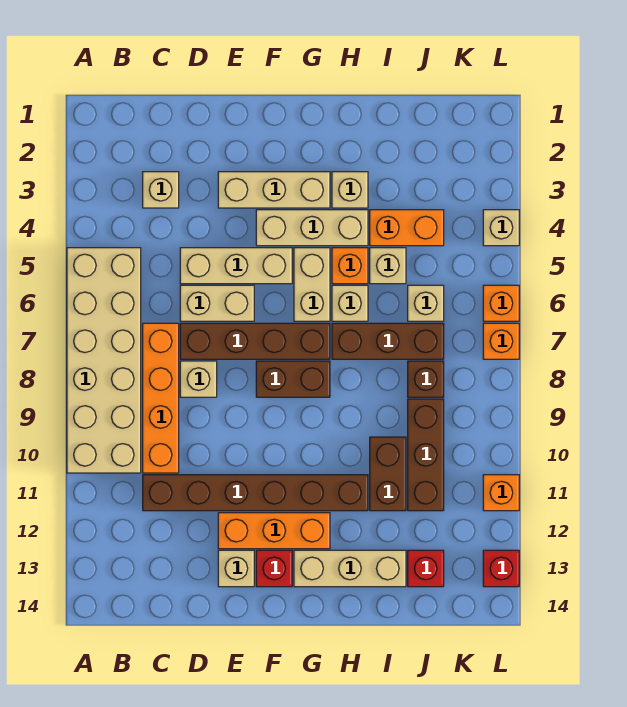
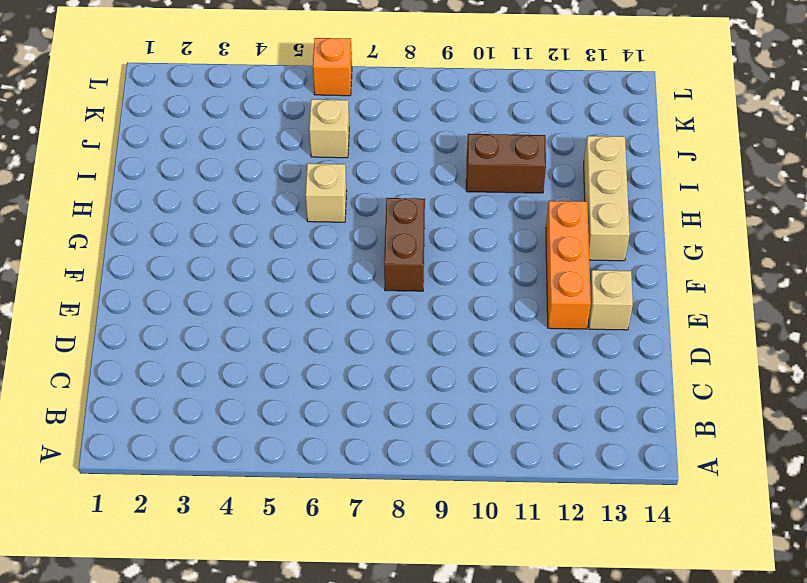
none -> tan 2x6 brick [67,248,141,473]
none -> tan 1x1 brick [143,172,179,208]
none -> orange 1x4 brick [143,323,179,473]
none -> brown 1x6 brick [143,475,368,511]

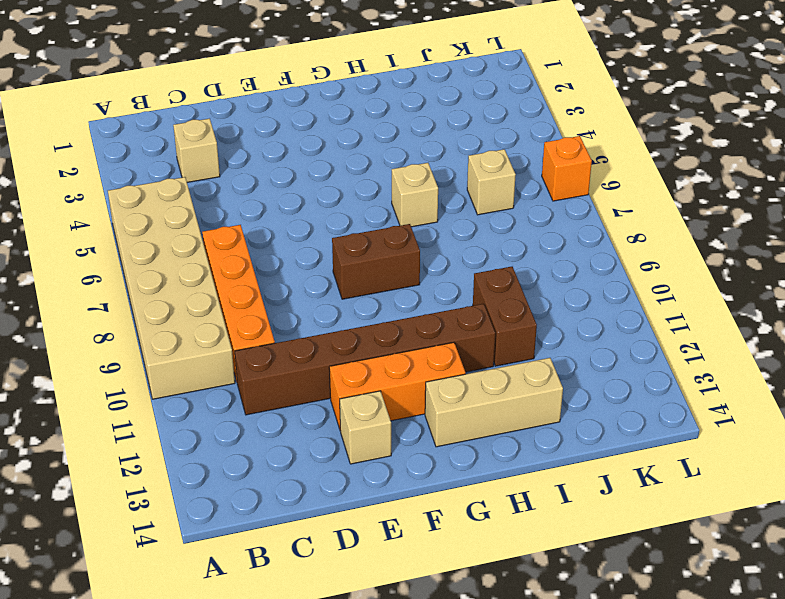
none -> tan 1x3 brick [180,248,292,284]
none -> tan 1x2 brick [180,285,254,321]
none -> brown 1x4 brick [180,323,330,359]
none -> tan 1x1 brick [180,361,217,397]

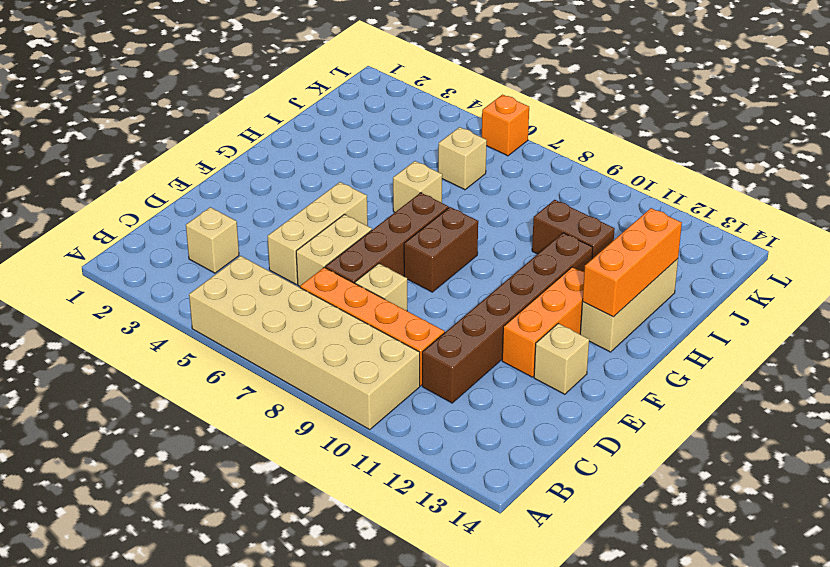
orange 1x3 brick [582,208,682,317] -> none
none -> tan 1x3 brick [218,172,330,208]
none -> tan 1x3 brick [256,210,368,246]
none -> red 1x1 brick [256,550,292,587]
none -> tan 1x2 brick [294,248,330,321]

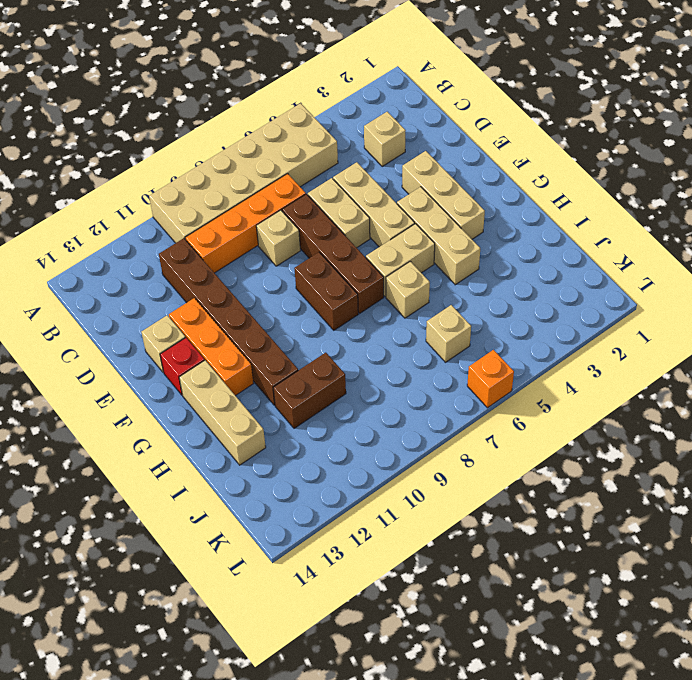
none -> tan 1x1 brick [332,172,368,208]
none -> orange 1x1 brick [332,248,368,284]
none -> brown 1x3 brick [332,323,444,359]
none -> orange 1x2 brick [370,210,444,246]

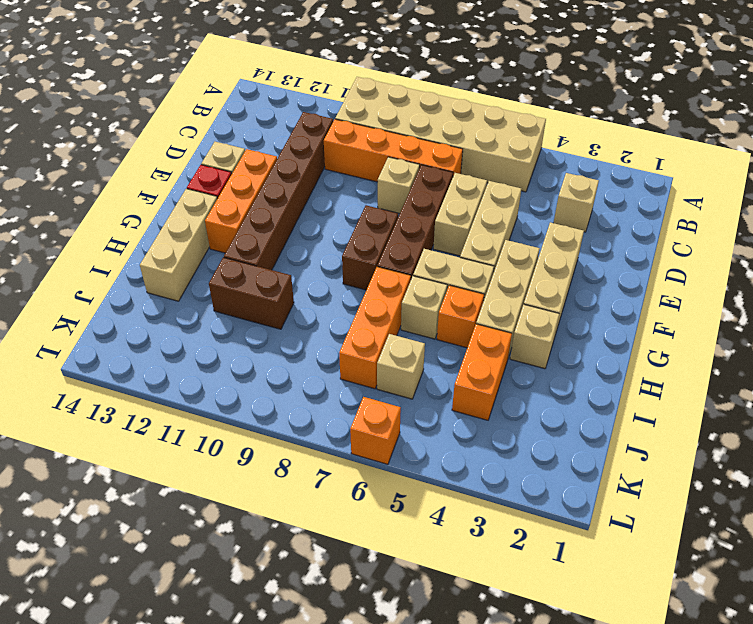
orange 1x3 brick [339,267,411,389] -> brown 1x3 brick [332,323,444,359]
none -> tan 1x1 brick [370,248,406,284]
none -> brown 1x1 brick [408,361,444,397]
none -> brown 1x3 brick [408,399,444,511]
none -> red 1x1 brick [408,550,444,587]

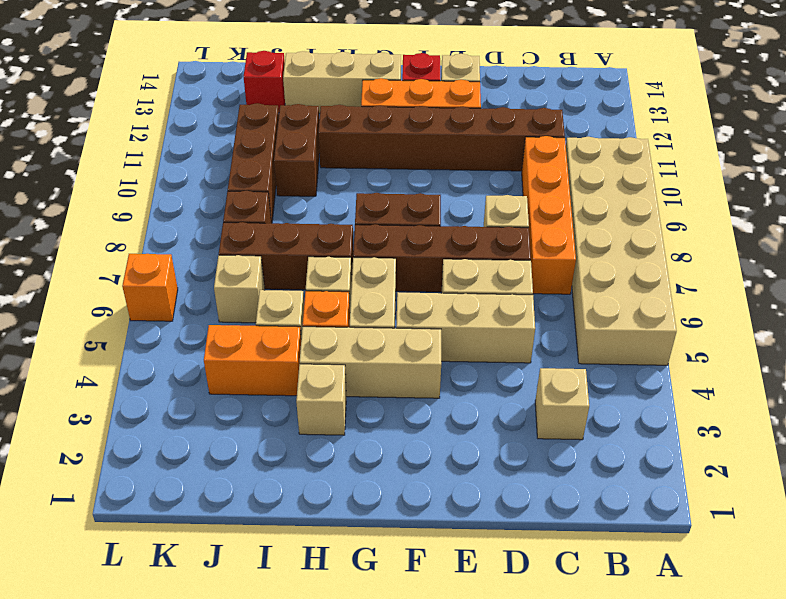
none -> tan 1x3 brick [218,172,330,208]
none -> tan 1x1 brick [483,210,519,246]
none -> orange 1x1 brick [483,323,519,359]
none -> orange 1x1 brick [483,475,519,511]

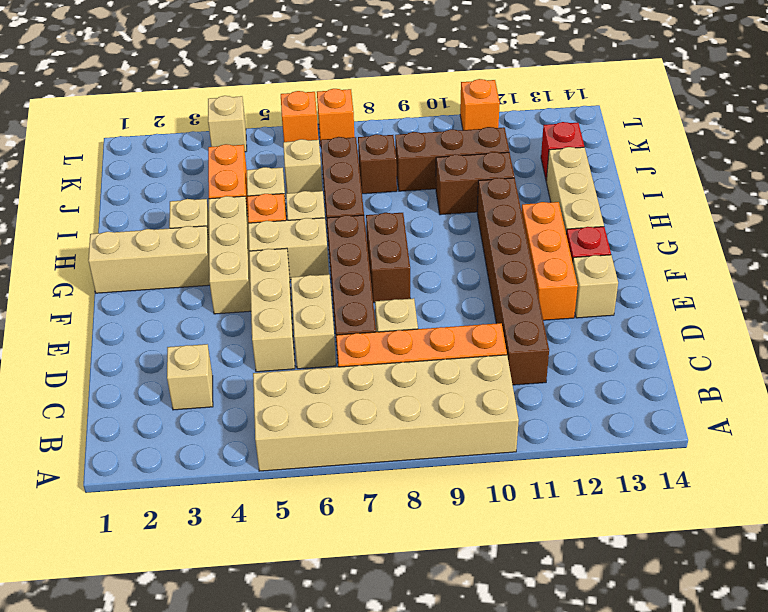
tan 1x3 brick [88,226,210,293] -> tan 1x3 brick turned to [218,172,330,208]
none -> red 1x1 brick [483,550,519,587]

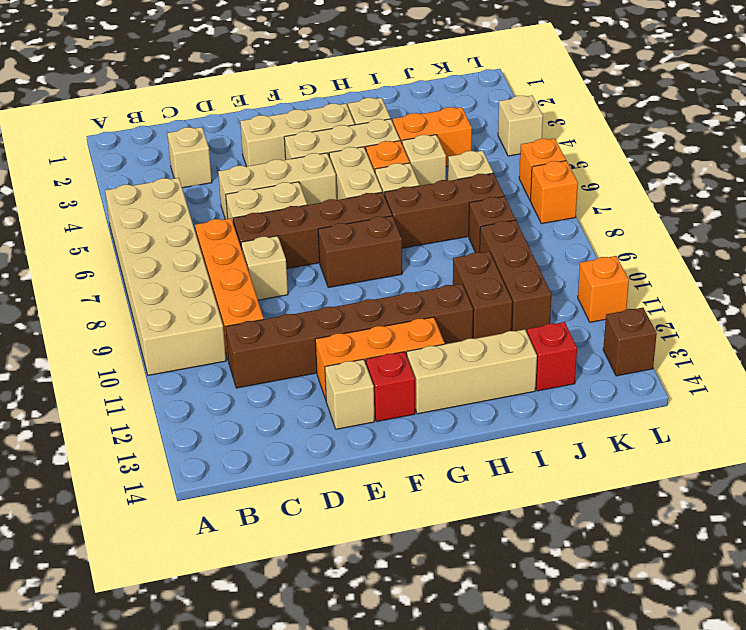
brown 1x1 brick [603,308,657,376] -> red 1x1 brick [483,550,519,587]

